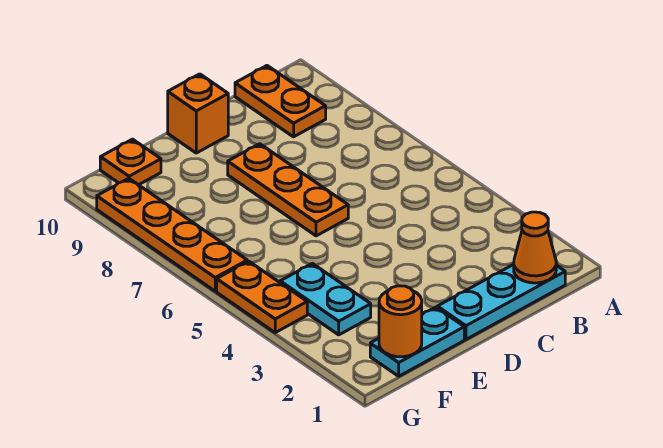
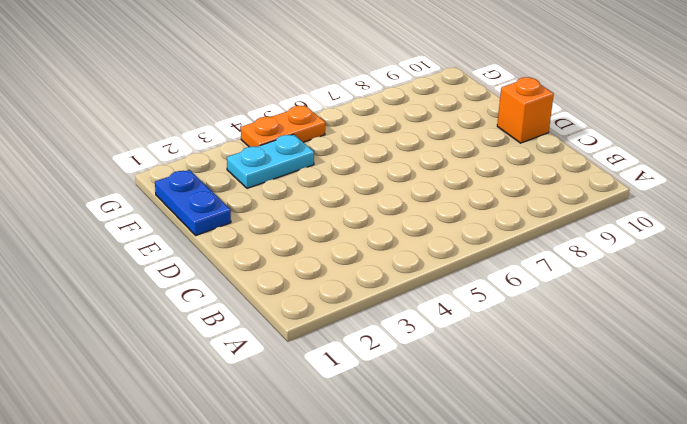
blue 1x2 plate [155,170,231,235] -> cyan 1x2 plate [370,307,464,376]
none -> cyan 1x3 plate [437,264,565,339]
none -> orange 1x2 plate [235,66,326,137]

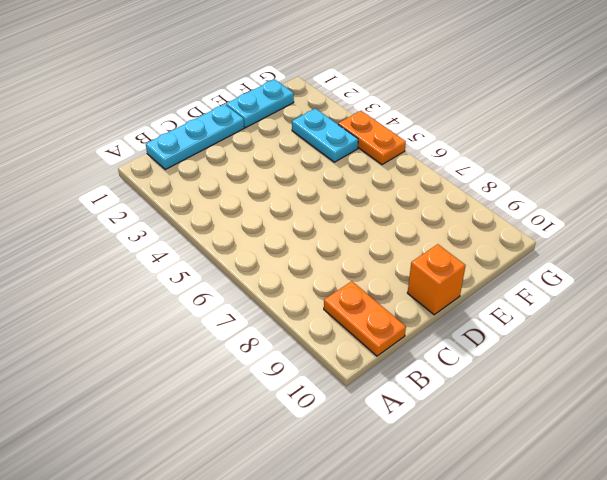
none -> orange 1x3 plate [228,144,348,236]
none -> orange 1x1 plate [100,139,161,185]

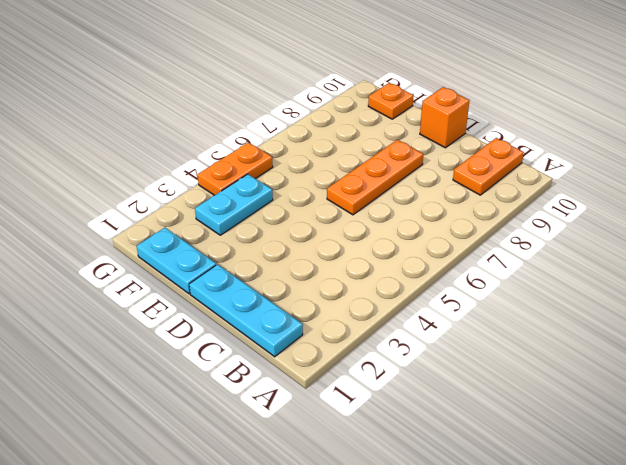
none -> orange 1x4 plate [97,178,247,291]
none -> orange 1x1 cone [514,212,556,283]

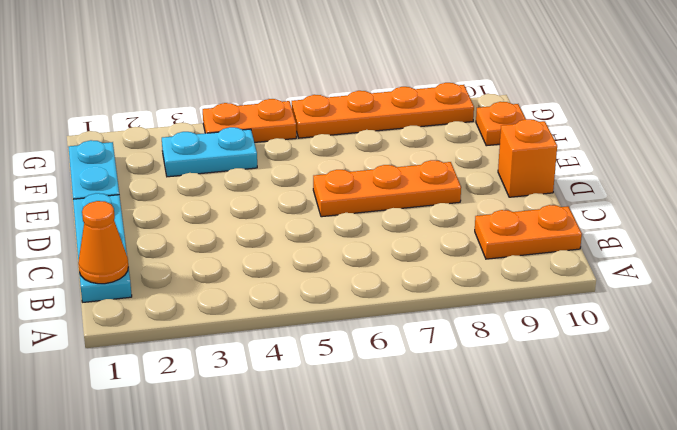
none -> orange 1x1 round brick [379,286,422,357]

